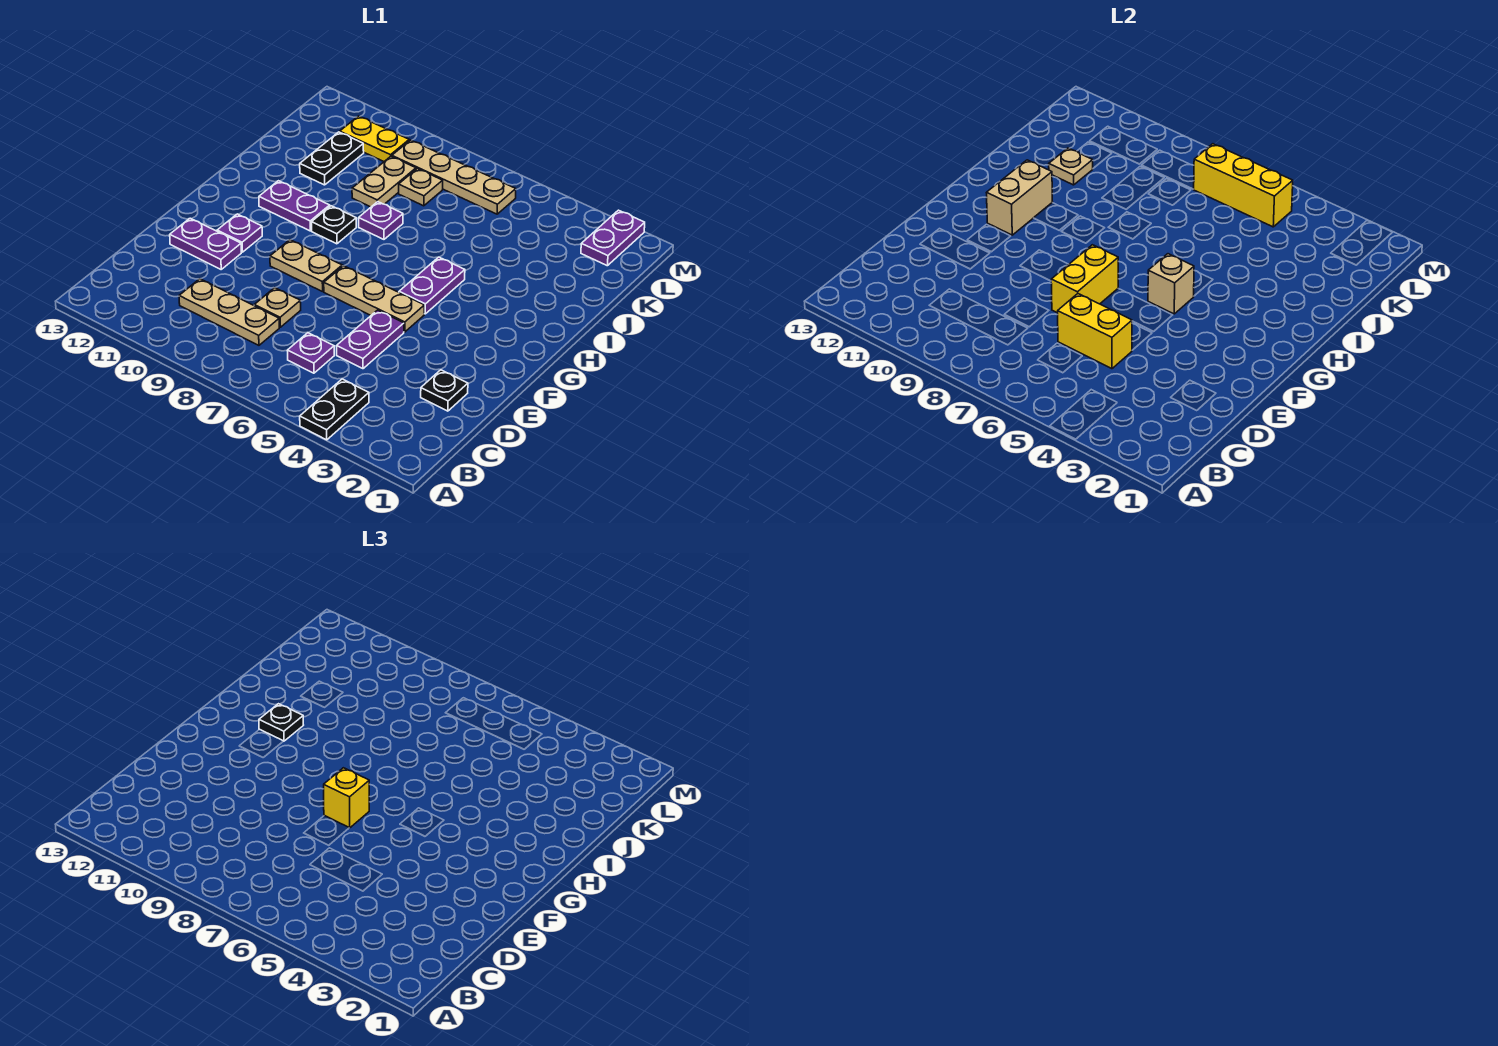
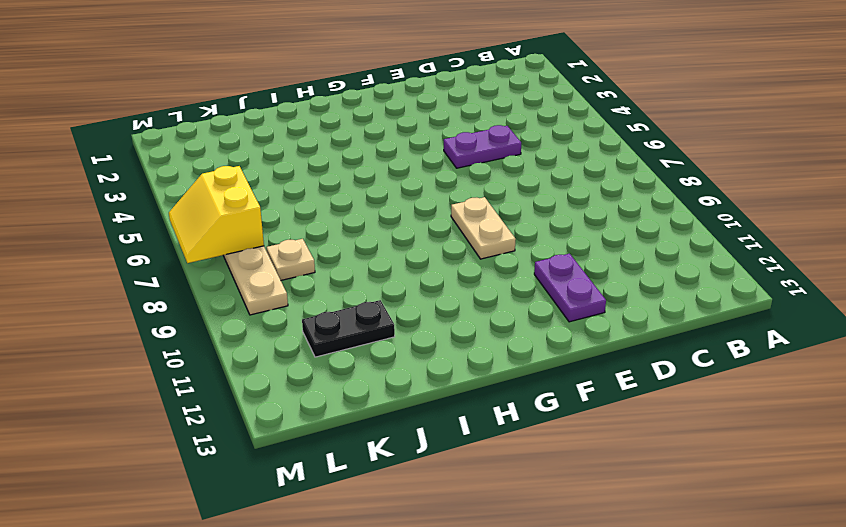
yellow 2x2 slope [169,166,264,263] -> yellow 1x3 brick [1194,144,1293,227]
none -> black 1x2 plate [300,379,369,440]
none -> purple 1x1 plate [287,333,334,373]
none -> tan 1x3 plate [179,279,279,345]

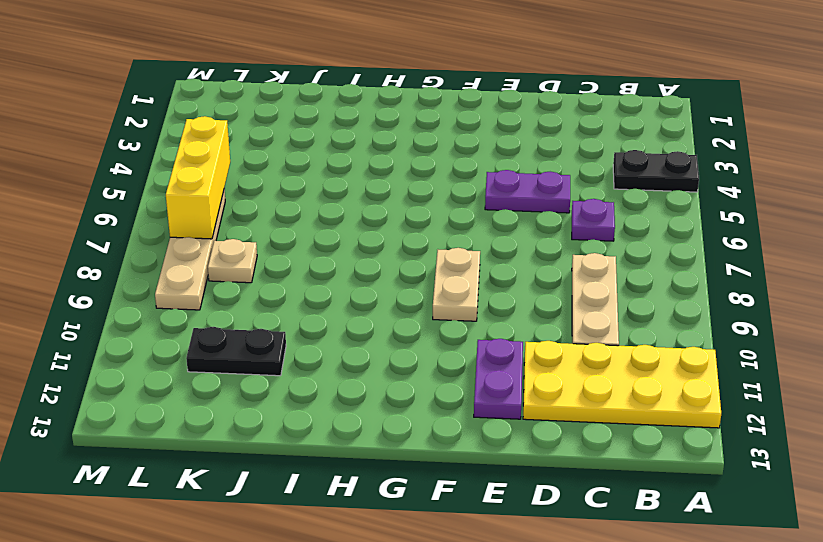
yellow 2x4 plate [523,341,721,428] -> none
none -> black 1x1 plate [421,370,468,411]
none -> tan 1x1 plate [254,288,301,327]
none -> tan 1x3 plate [324,266,424,332]

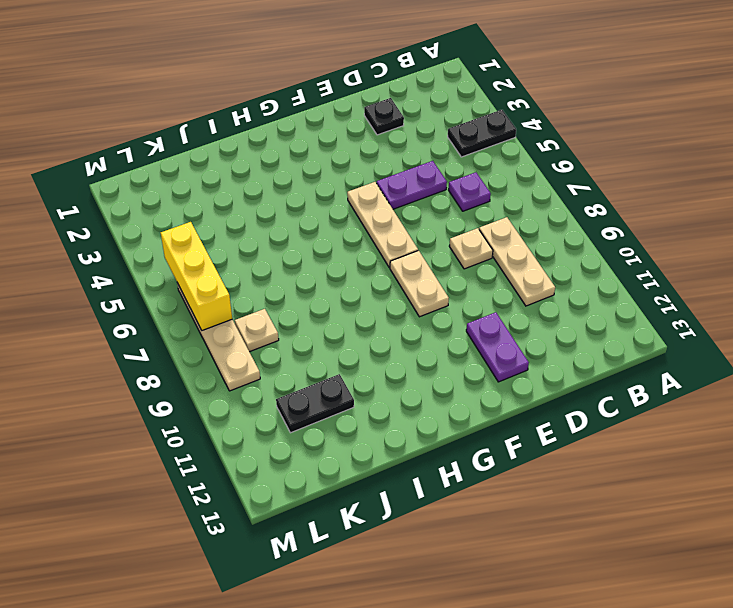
none -> purple 1x1 plate [217,214,262,252]
none -> purple 1x2 plate [399,257,465,314]
none -> black 1x1 plate [312,206,356,244]

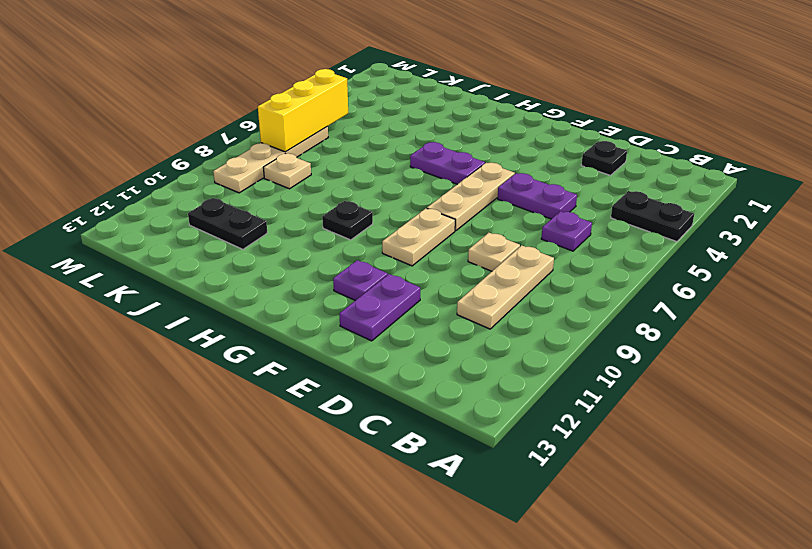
none -> purple 1x2 plate [259,181,330,231]
none -> purple 1x1 plate [359,202,403,239]
none -> tan 1x2 plate [352,156,416,207]

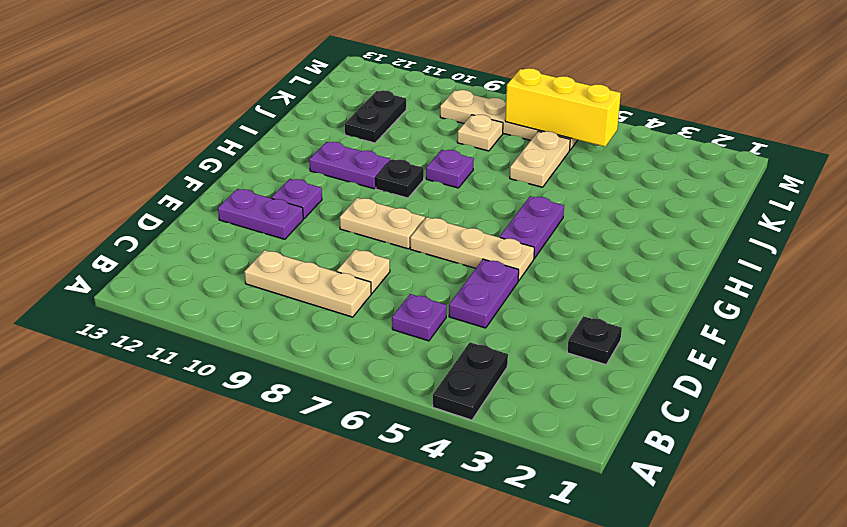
tan 1x2 plate [510,131,570,187] -> tan 1x2 plate moved to [352,156,416,207]
none -> purple 1x2 plate [581,210,645,266]
none -> yellow 1x2 plate [340,116,409,161]
none -> yellow 1x2 brick [1058,294,1132,369]

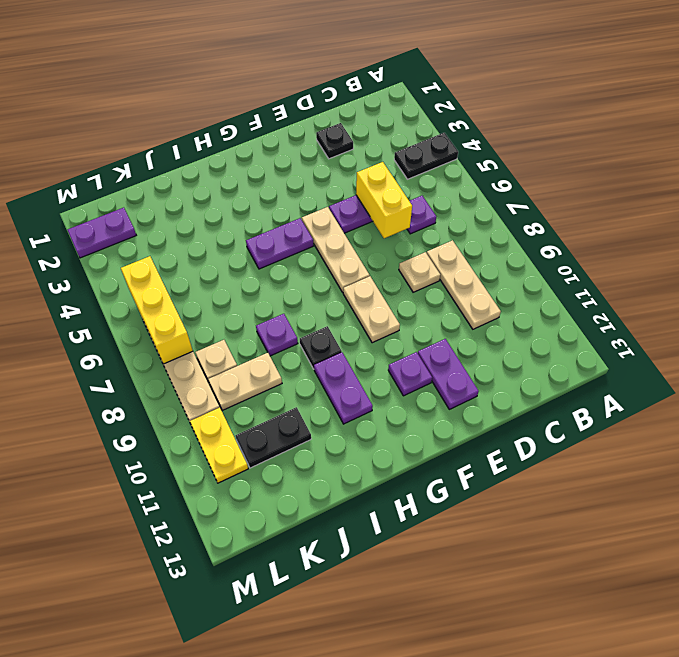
none -> yellow 1x2 brick [1051,245,1118,313]
none -> tan 1x1 brick [1148,254,1194,314]
none -> tan 1x2 brick [986,160,1052,235]

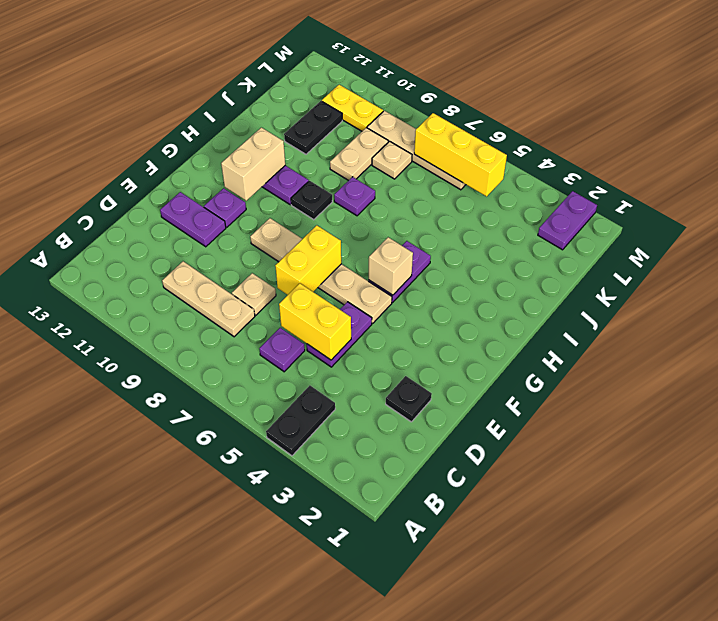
none -> tan 1x1 plate [1049,148,1093,185]
none -> yellow 1x1 brick [324,768,369,828]
none -> black 1x1 plate [259,704,303,741]

